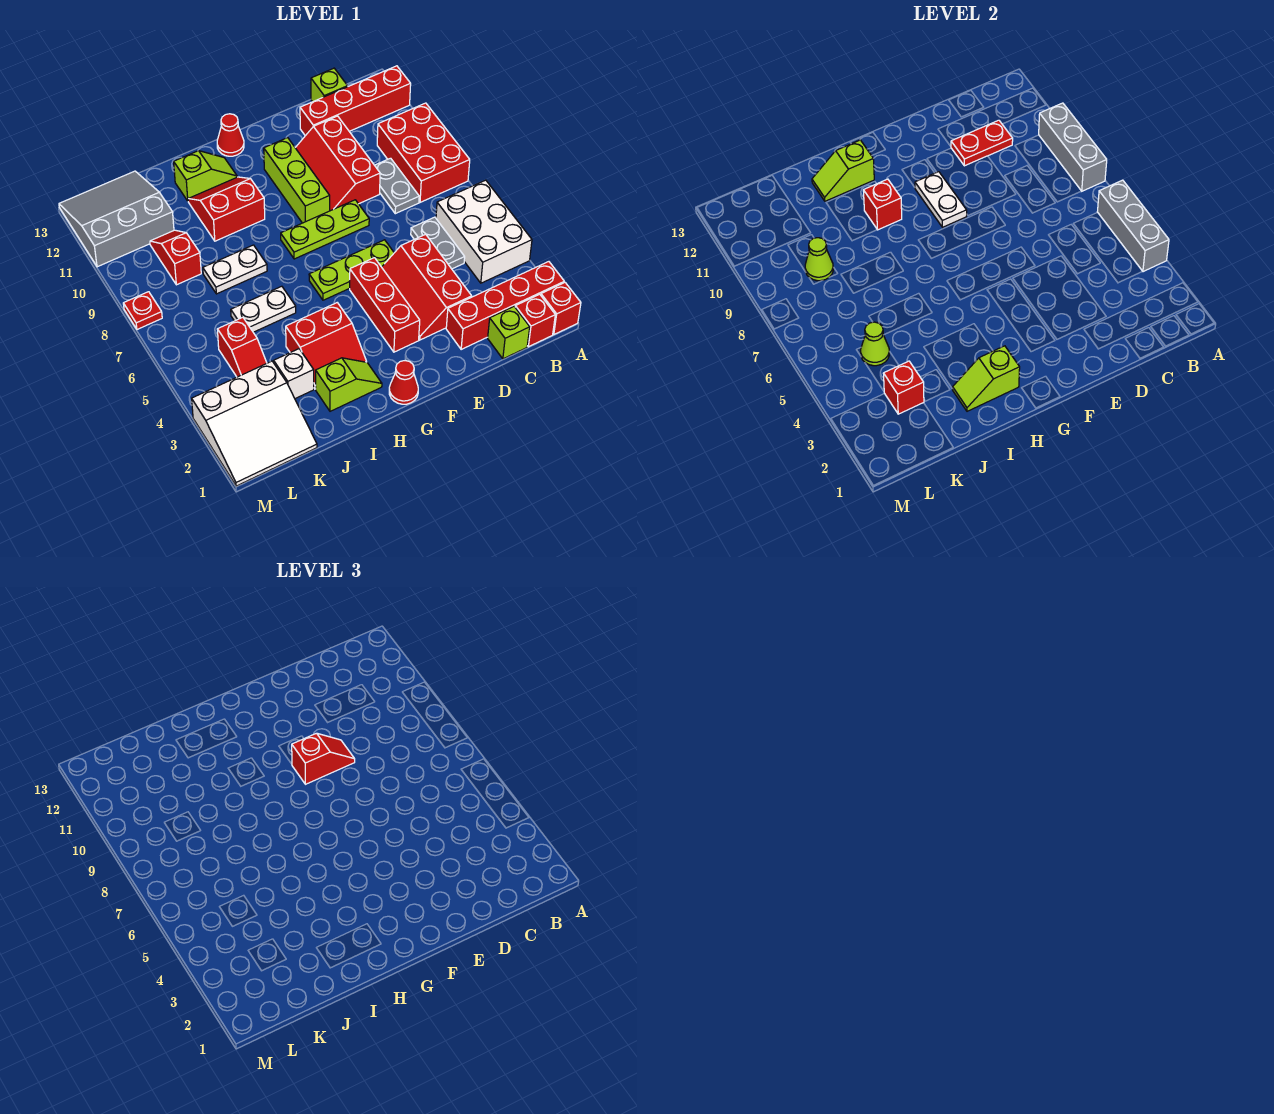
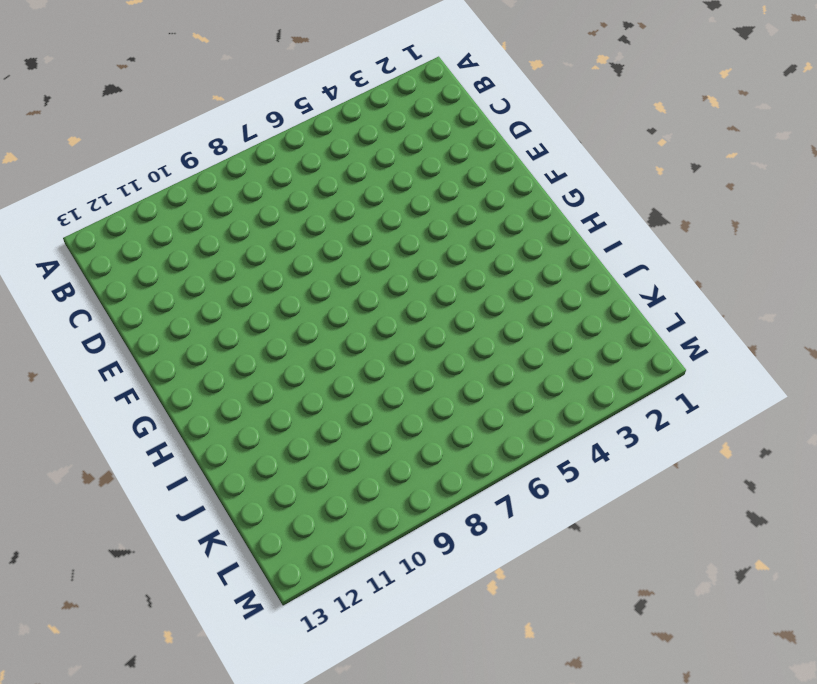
none -> red 1x1 brick [541,282,581,334]
none -> red 1x4 brick [446,262,564,349]
none -> white 2x3 brick [436,180,532,283]
none -> red 2x3 brick [377,103,470,202]

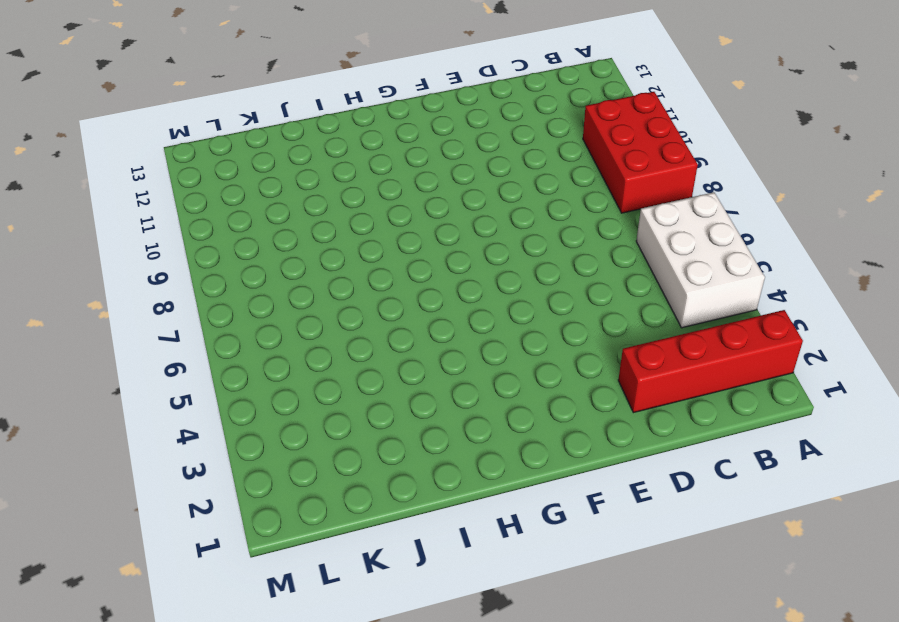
none -> red 1x1 brick [541,282,581,334]
none -> red 1x4 brick [300,66,411,136]
none -> red 1x1 brick [515,294,555,347]
none -> lime 1x1 brick [488,307,530,359]

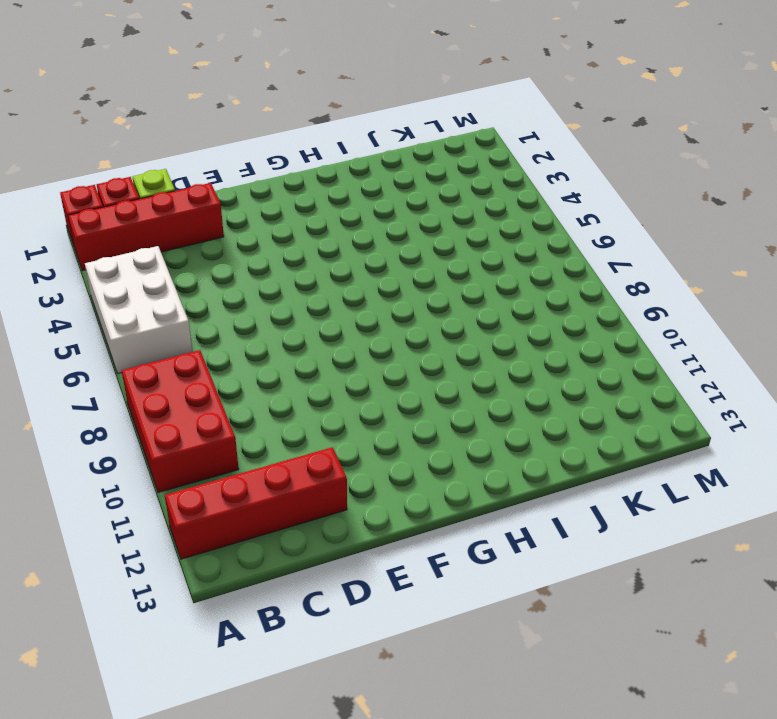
none -> grey 1x2 plate [411,217,465,269]
none -> grey 1x2 plate [375,158,419,214]
none -> lime 1x1 brick [311,68,348,102]
none -> red 2x3 slope [382,234,472,340]

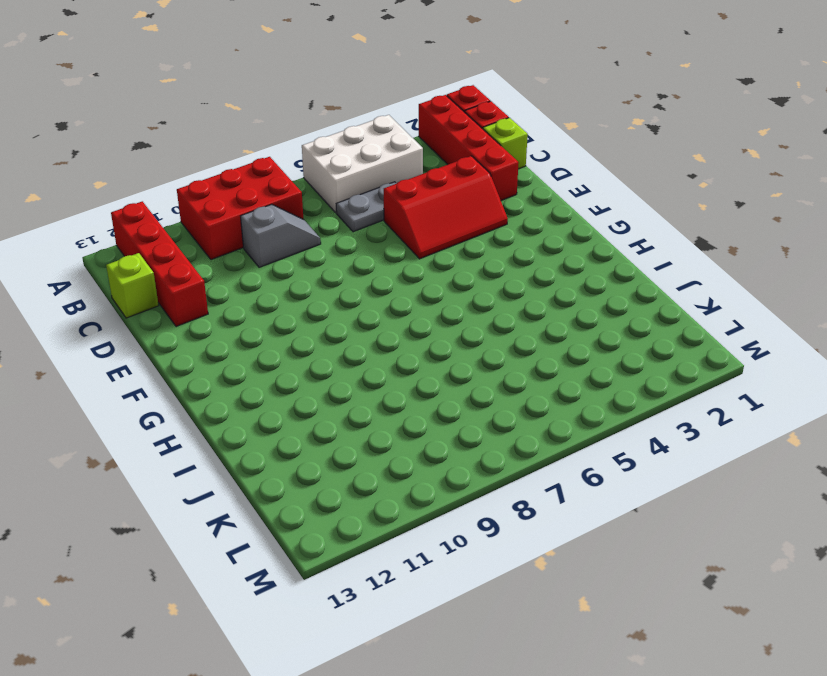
grey 1x2 slope [241,204,321,267] -> grey 1x2 plate [375,158,419,214]
none -> red 2x3 slope [295,116,380,211]
none -> lime 1x3 plate [309,240,394,300]
none -> lime 1x3 plate [281,200,369,259]
none -> red 1x3 brick [350,258,420,352]

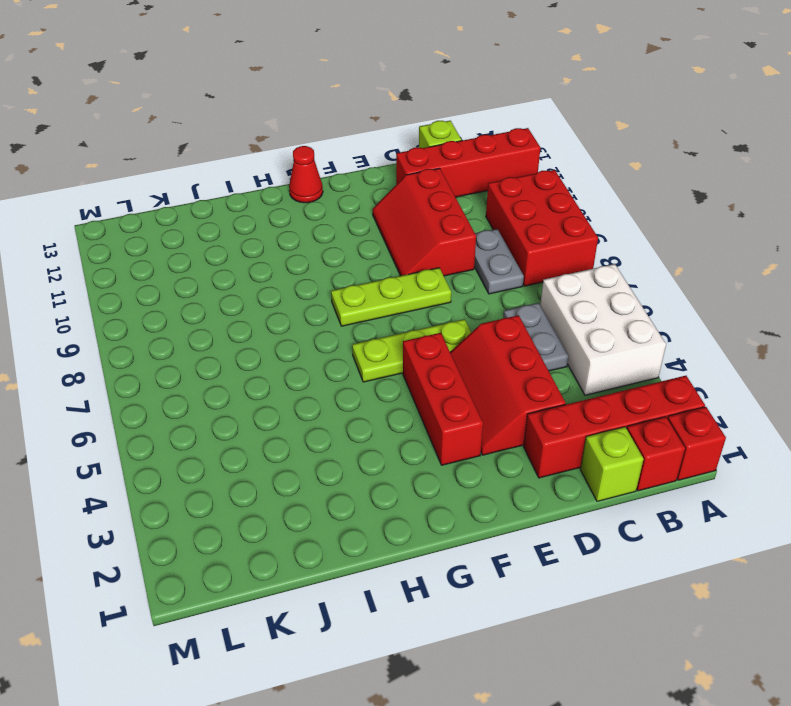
none -> lime 1x3 brick [264,138,330,223]
none -> red 1x1 cone [389,361,418,404]
none -> lime 1x2 slope [316,358,382,411]
none -> red 2x2 slope [286,303,366,389]

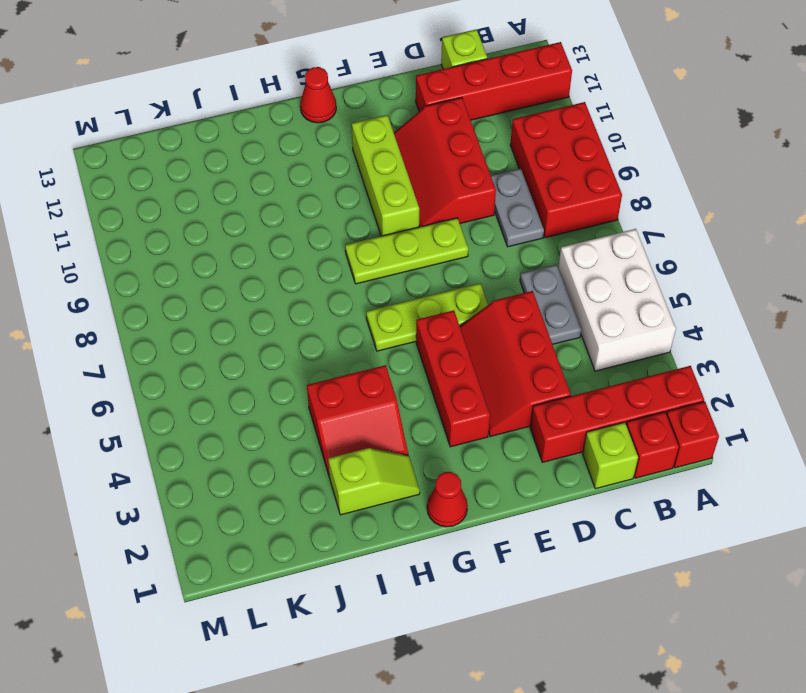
none -> red 2x2 slope [188,177,265,241]
none -> lime 1x2 slope [174,151,237,201]
none -> white 1x2 plate [231,286,296,332]
none -> white 1x2 plate [203,245,267,294]

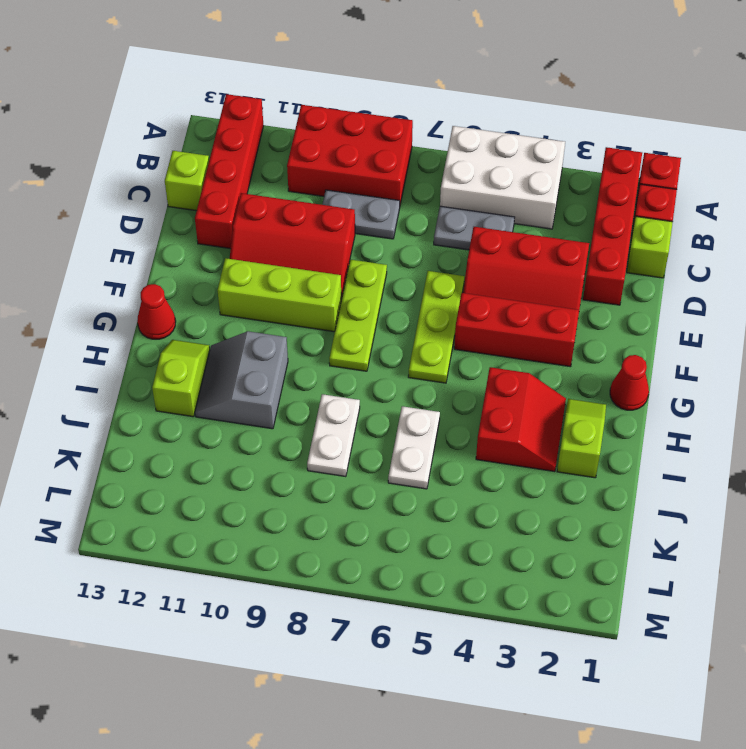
grey 2x2 slope [195,331,288,429] -> red 2x2 slope [188,177,265,241]
none -> white 1x1 brick [274,349,314,399]
none -> white 3x3 slope [192,361,317,486]
none -> red 1x2 slope [217,317,267,377]
none -> red 1x2 slope [150,230,201,285]

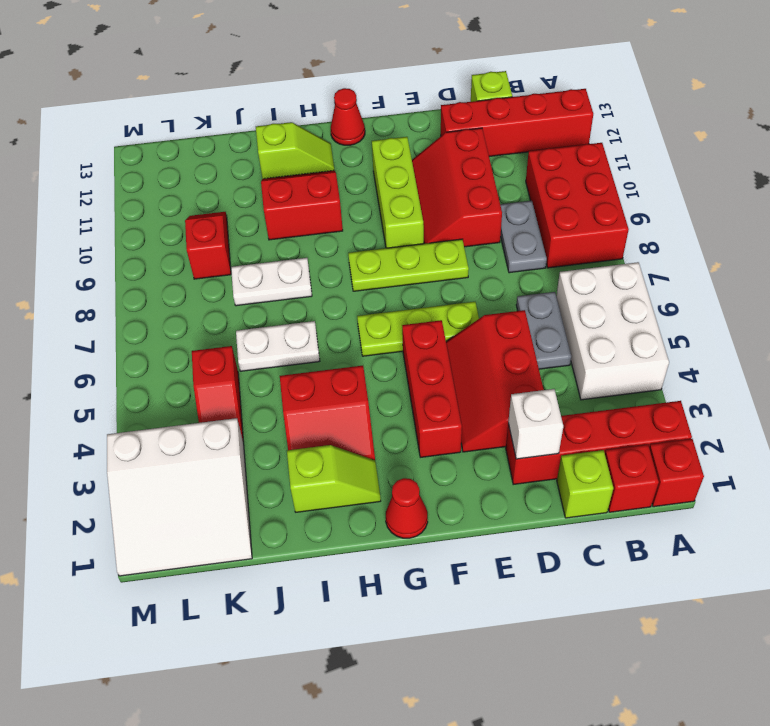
white 1x1 brick [508,389,563,459] -> white 1x1 brick moved to [274,349,314,399]
none -> grey 3x3 slope [59,171,174,267]
none -> red 1x1 plate [123,292,162,329]
none -> grey 1x3 brick [1097,180,1169,272]
none -> grey 1x3 brick [1039,103,1107,191]

